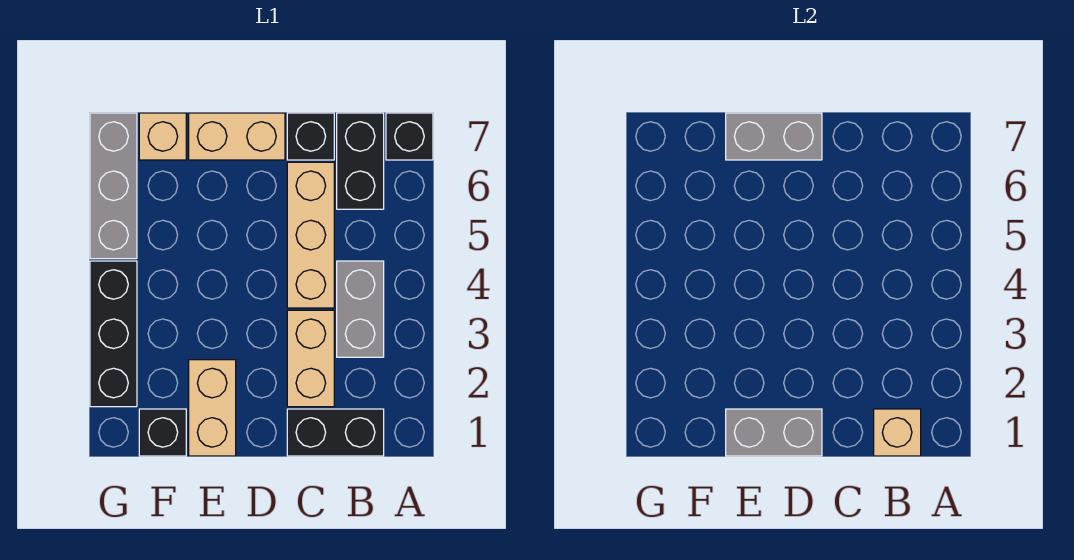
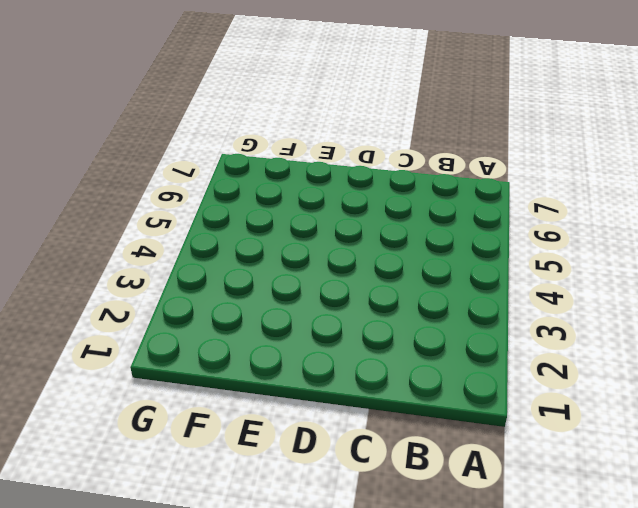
none -> black 1x1 brick [386,113,433,160]
none -> black 1x2 brick [287,409,384,456]
none -> grey 1x2 brick [337,261,384,357]

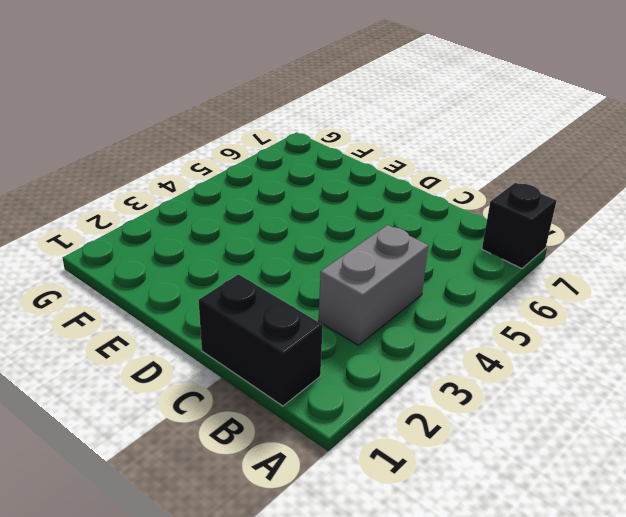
none -> black 1x2 brick [337,113,384,209]
none -> tan 1x2 brick [287,310,334,407]
none -> tan 1x3 brick [287,162,334,308]

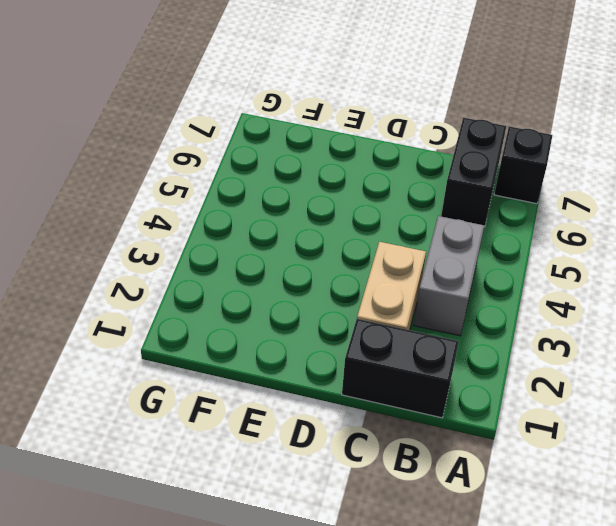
none -> tan 1x3 brick [287,162,334,308]
none -> black 1x1 brick [287,113,334,160]
none -> tan 1x2 brick [189,113,285,160]

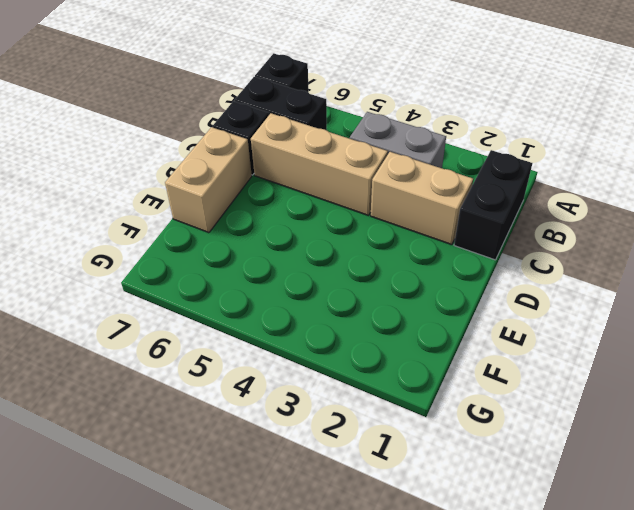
none -> tan 1x2 brick [189,360,236,456]
none -> black 1x1 brick [139,409,186,456]
none -> tan 1x1 brick [139,113,186,160]

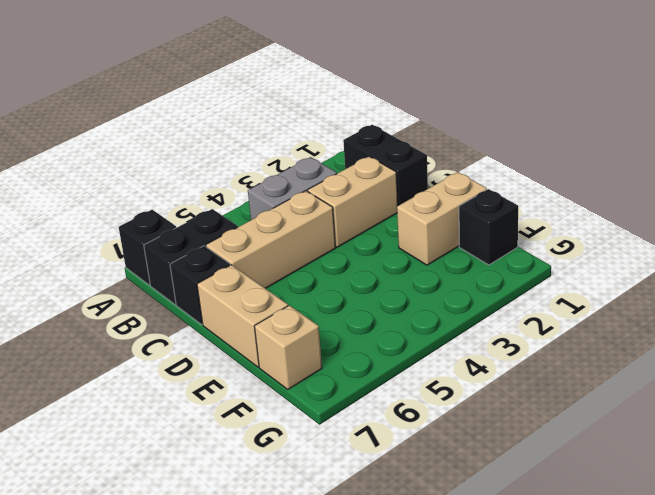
none -> black 1x3 brick [90,261,137,407]
none -> grey 1x3 brick [90,113,137,259]
none -> tan 1x1 brick [874,409,921,456]

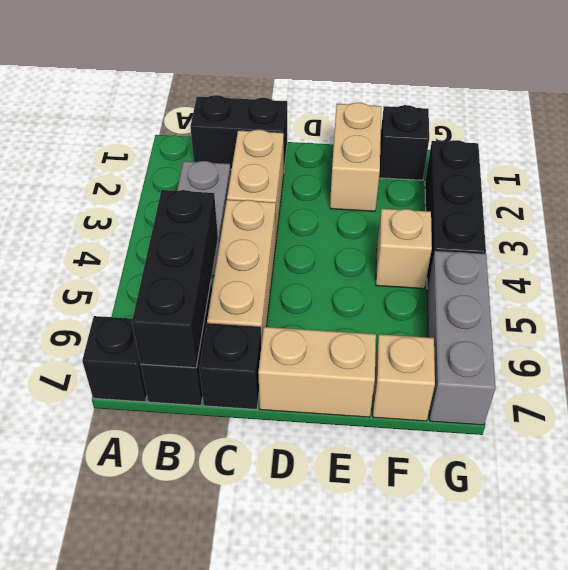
black 1x3 brick [132,190,218,368] -> none
tan 1x1 brick [376,209,432,289] -> tan 1x1 brick moved to [874,409,921,456]
none -> grey 1x2 brick [726,409,822,456]
none -> grey 1x2 brick [726,113,822,160]

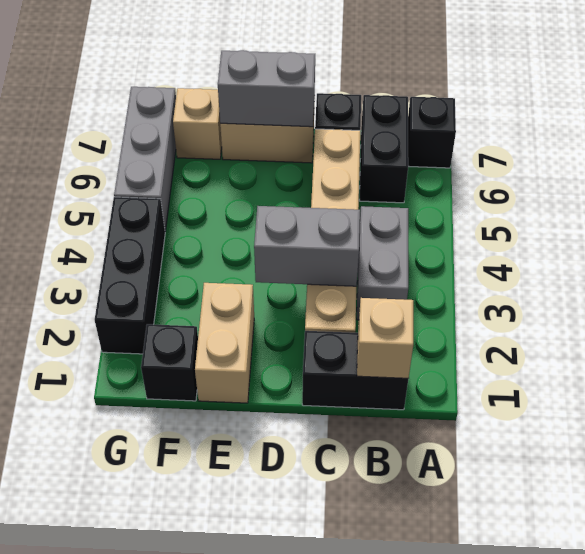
grey 1x2 brick [254,206,360,286] -> grey 1x2 brick moved to [726,409,822,456]

